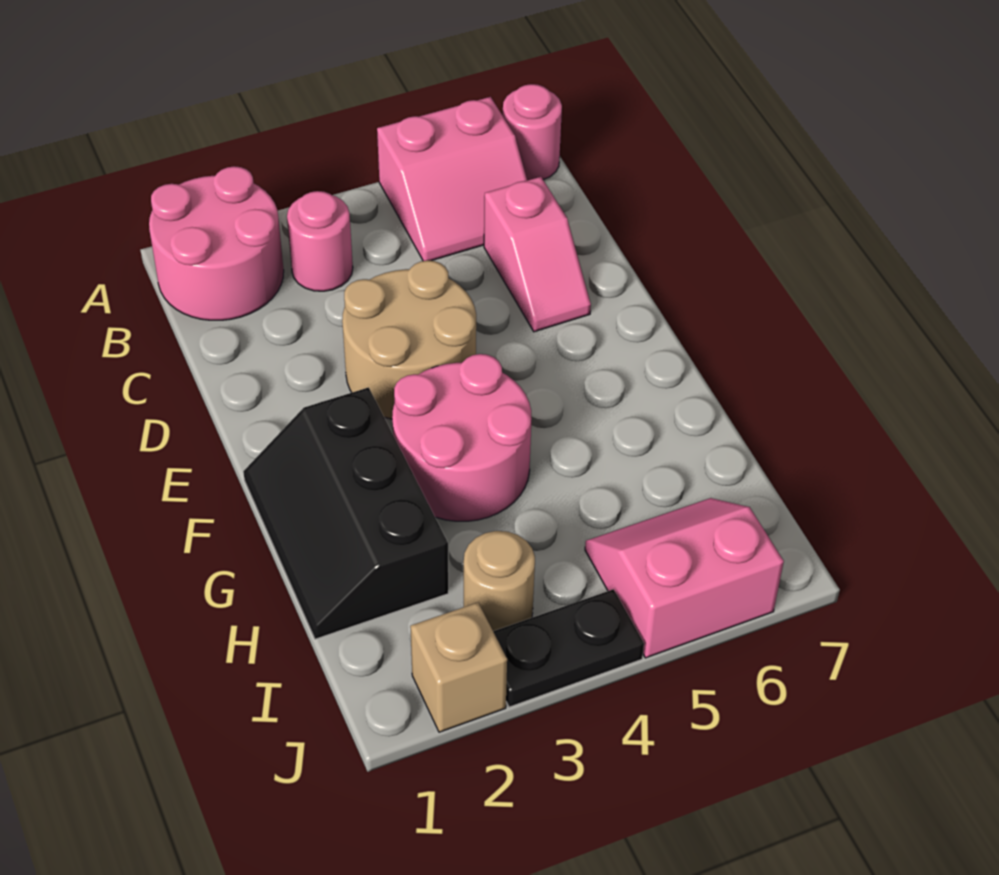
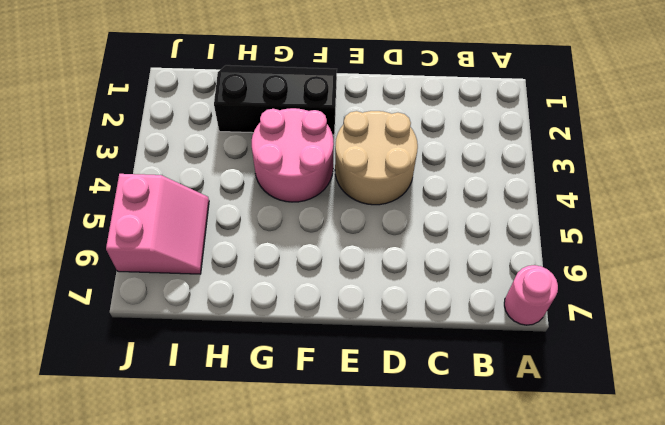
none -> pink 2x2 round brick [149,166,284,320]
none -> pink 2x2 slope [377,97,527,261]
none -> pink 1x1 round brick [287,191,353,291]

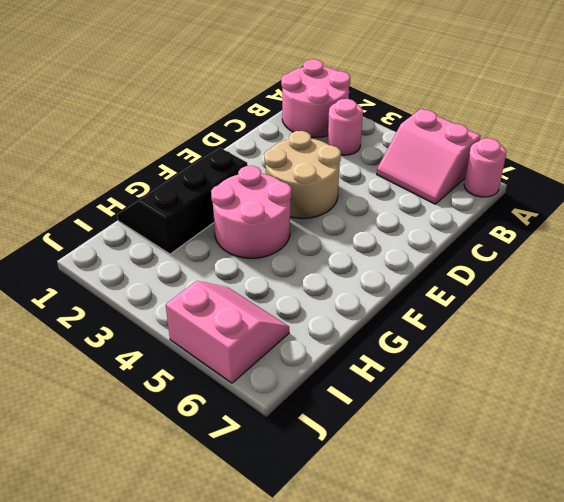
none -> pink 1x2 slope [484,177,591,332]
none -> tan 1x1 round brick [464,531,535,631]
none -> tan 1x1 brick [410,603,507,732]

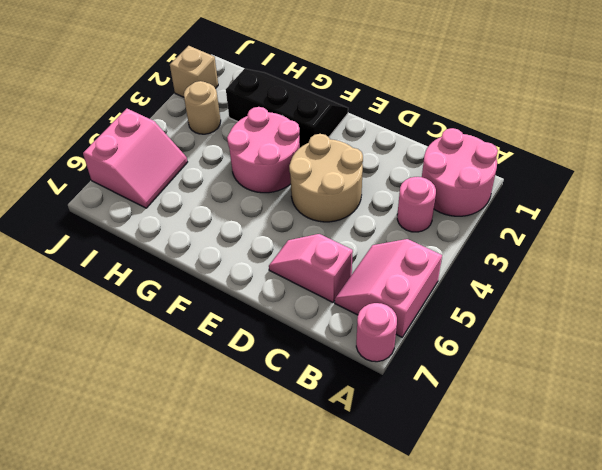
none -> black 1x2 plate [493,589,644,707]

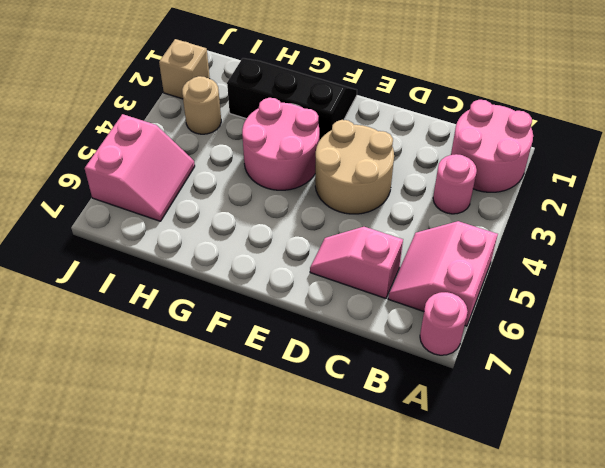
none -> black 1x2 plate [493,589,644,707]

